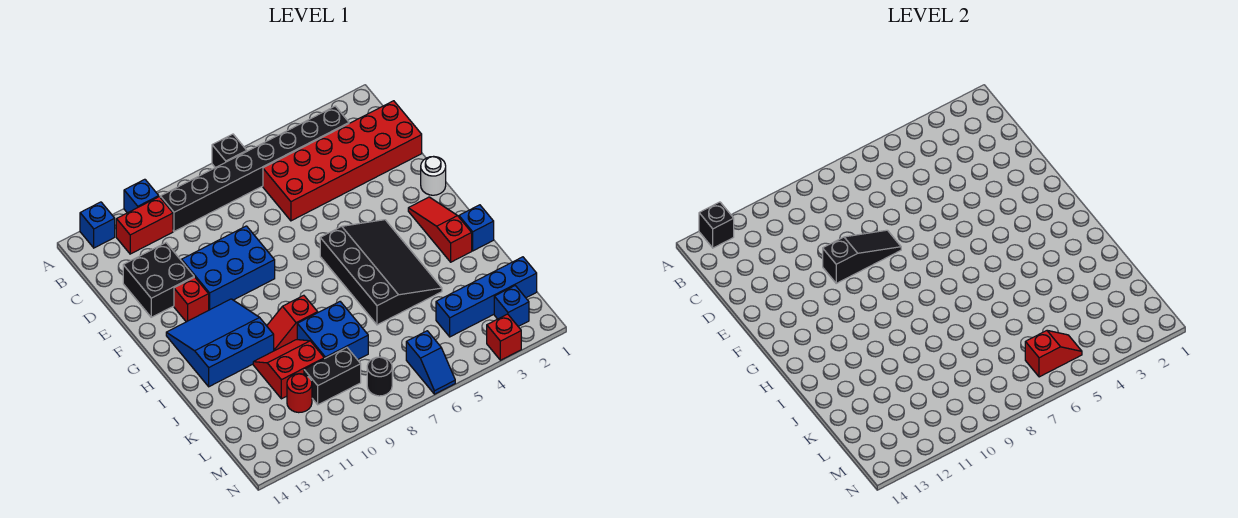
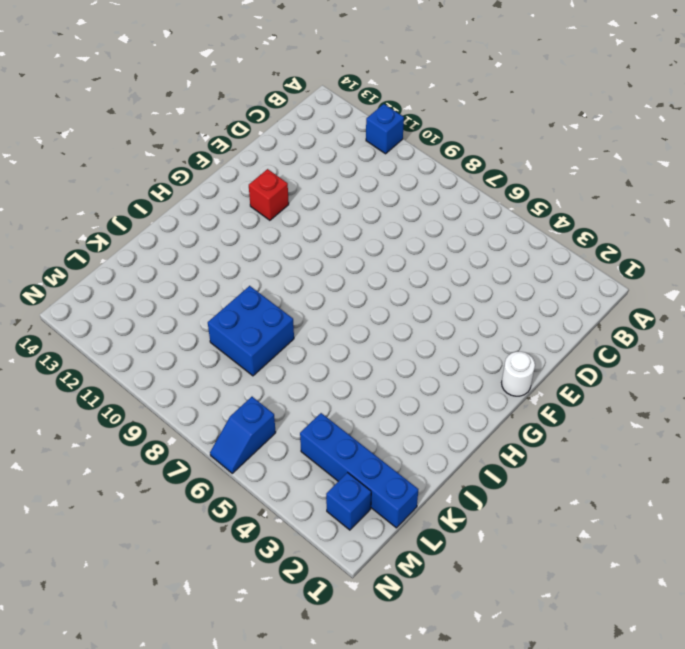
none -> black 1x1 brick [212,134,247,168]
none -> blue 1x1 brick [80,202,115,248]
none -> black 1x8 brick [160,106,349,231]

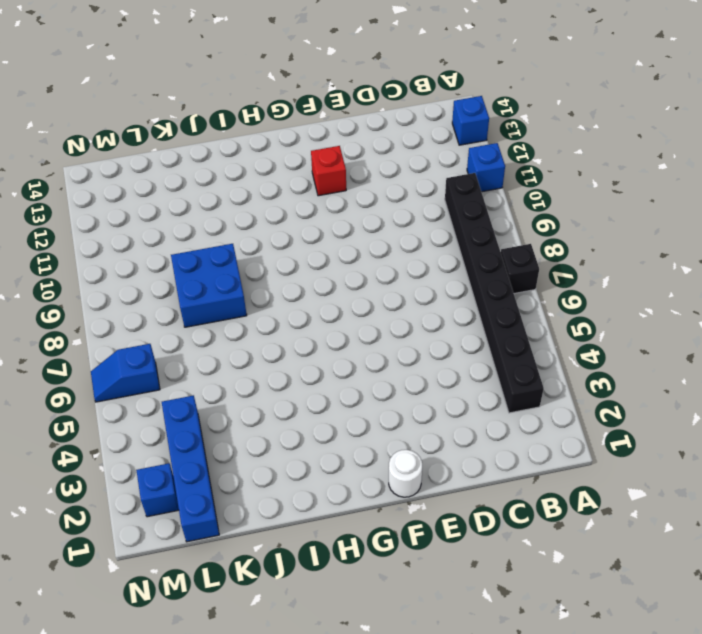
none -> red 1x2 brick [116,197,173,254]
none -> red 2x6 brick [263,101,422,221]
none -> black 2x2 brick [123,243,194,317]

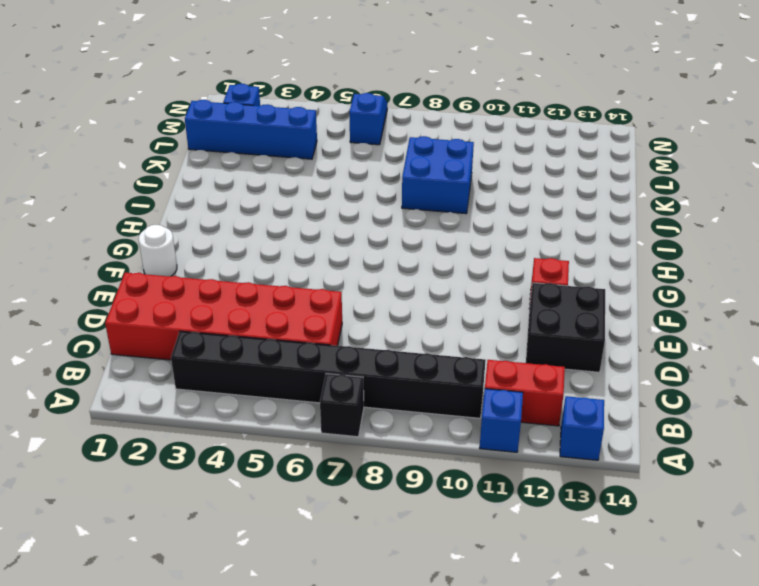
none -> blue 2x3 brick [182,226,275,310]
none -> red 1x3 slope [408,197,472,262]
none -> black 3x4 slope [320,220,442,325]

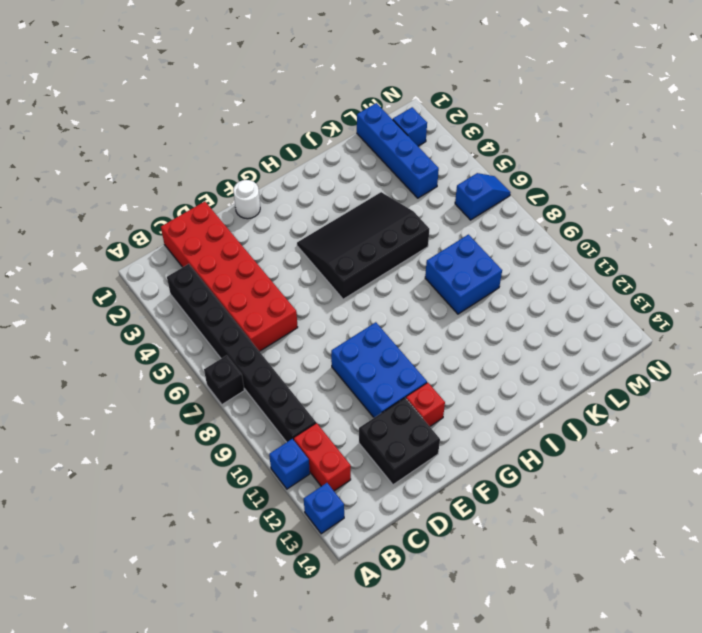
none -> red 1x3 slope [408,197,472,262]
none -> blue 3x3 slope [166,299,274,387]
none -> blue 1x1 brick [459,205,494,251]

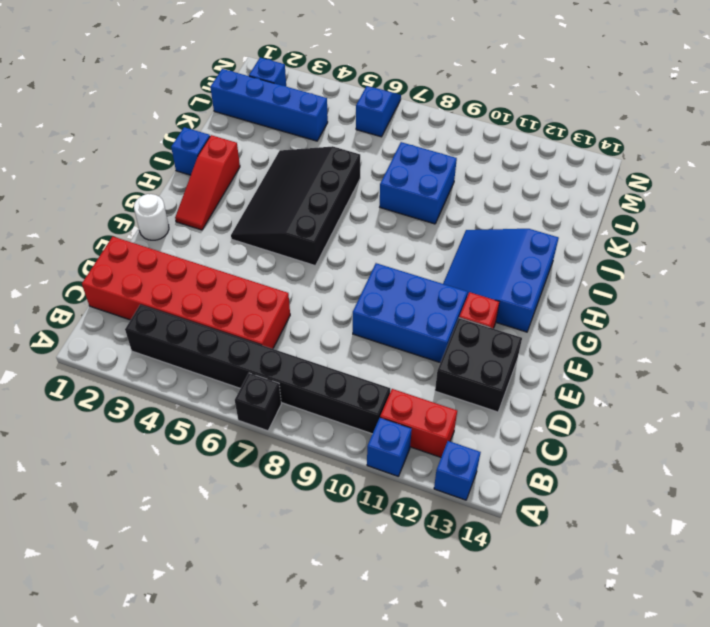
blue 3x3 slope [443,229,559,332] -> blue 3x3 slope turned to [166,299,274,387]
none -> red 1x2 slope [267,295,318,351]
none -> red 2x2 slope [253,340,324,399]
none -> black 1x2 brick [304,348,361,405]

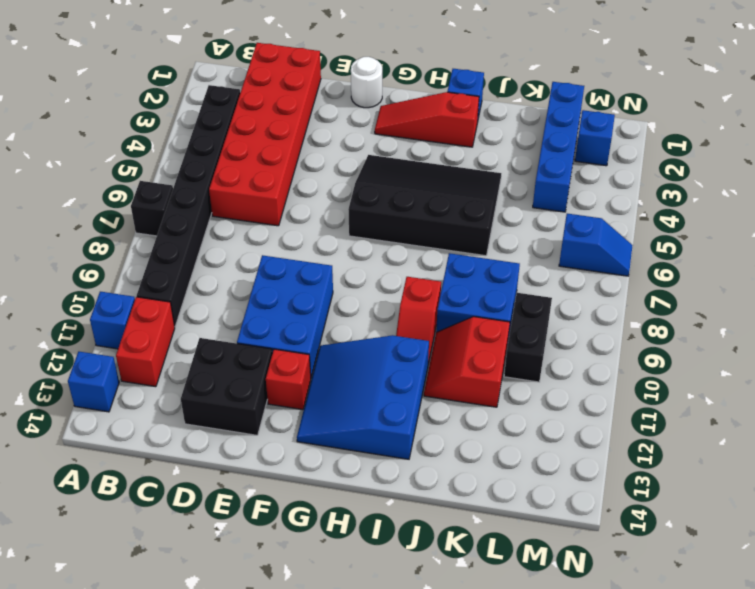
none -> red 1x1 round brick [287,374,312,413]
none -> black 1x1 round brick [367,357,392,396]
none -> red 1x1 brick [487,314,521,360]

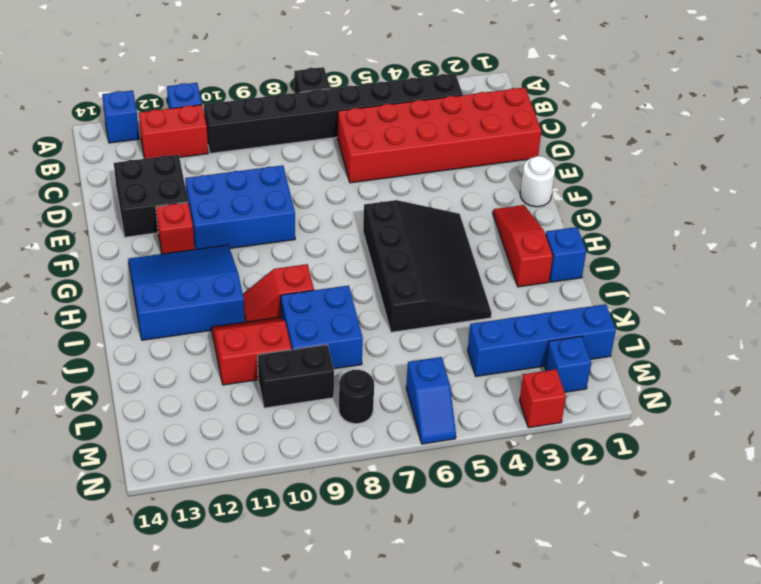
none -> red 1x1 round brick [287,374,312,413]
none -> black 1x1 brick [699,202,734,248]
none -> black 1x3 slope [823,230,901,283]

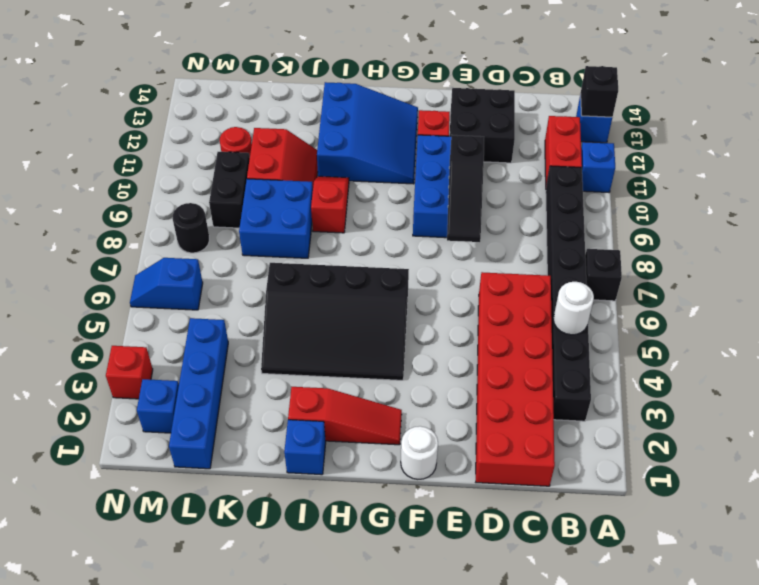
white 1x1 round brick [553,282,594,335] -> none
none -> red 1x2 slope [1025,330,1082,377]

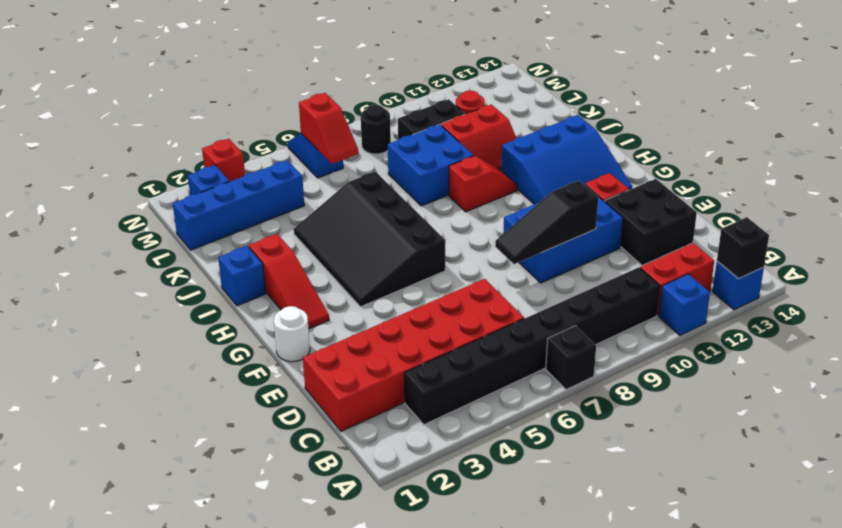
red 1x2 slope [299,93,358,164] -> red 1x2 slope turned to [1025,330,1082,377]

